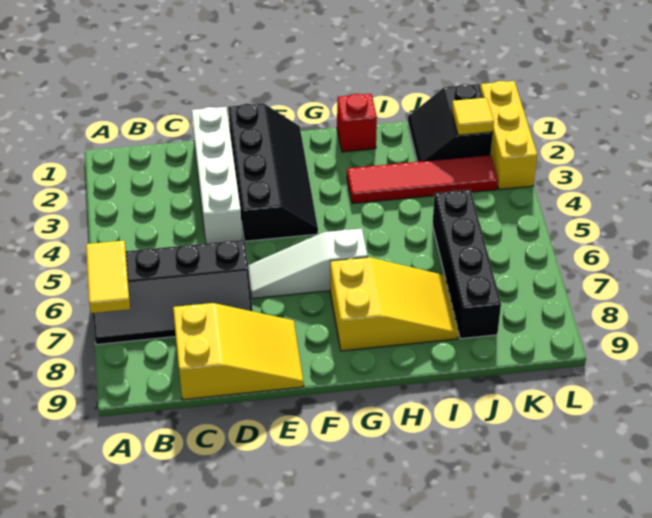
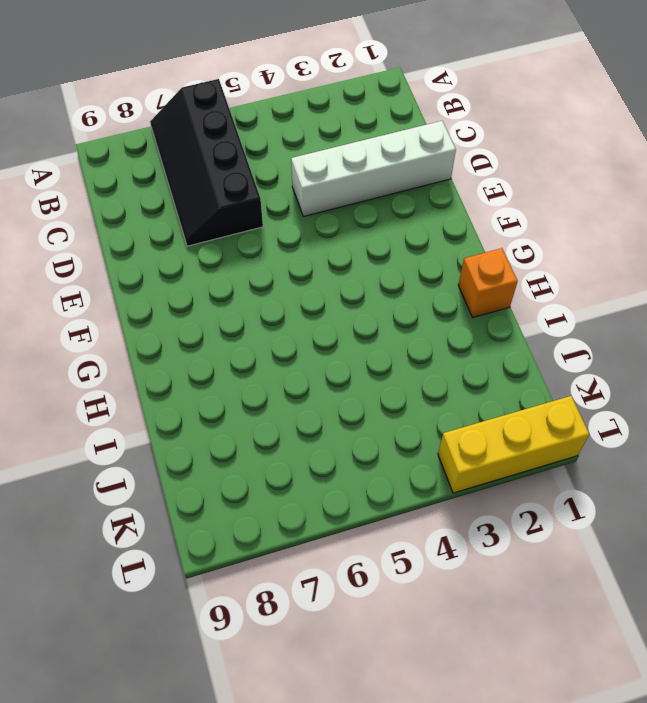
orange 1x1 brick [458,248,518,317] -> red 1x1 brick [337,94,377,152]
none -> yellow 2x3 slope [173,303,304,400]
none -> black 2x4 slope [228,103,318,241]
none -> white 1x3 slope [248,228,368,298]

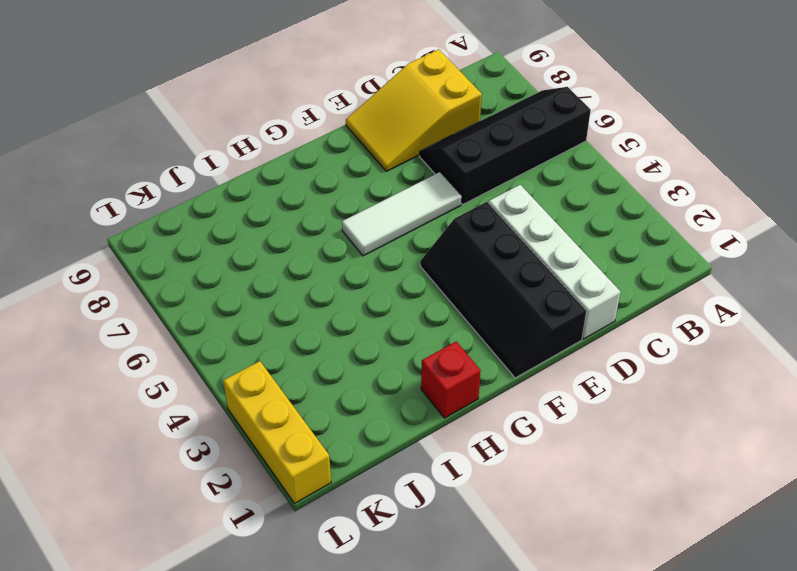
white 1x3 tile [342,172,461,256] -> white 1x3 slope [248,228,368,298]
none -> yellow 2x3 slope [330,257,459,351]
none -> red 1x4 tile [347,155,498,204]
none -> black 2x2 slope [408,84,493,162]

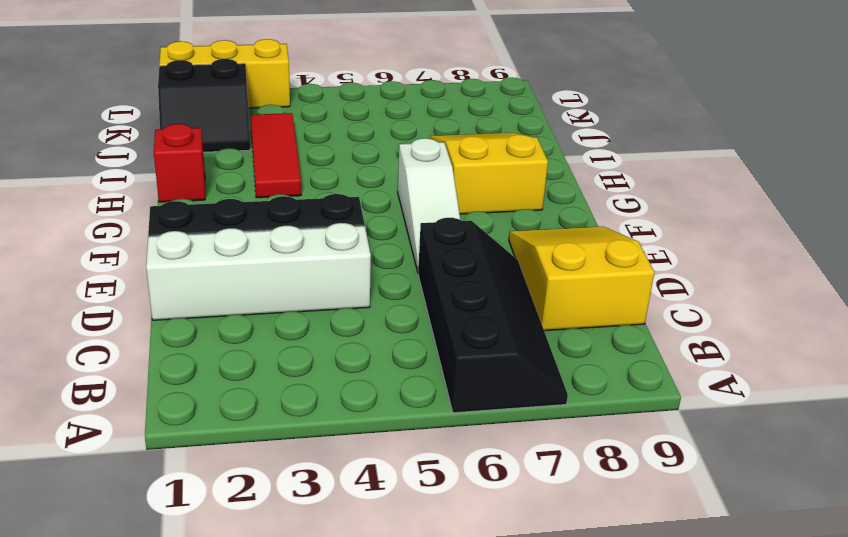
red 1x3 tile [251,113,301,198] -> red 1x4 tile [347,155,498,204]
none -> black 1x4 brick [432,190,501,339]
none -> yellow 1x2 tile [86,240,130,313]
none -> yellow 1x1 tile [452,98,494,135]

